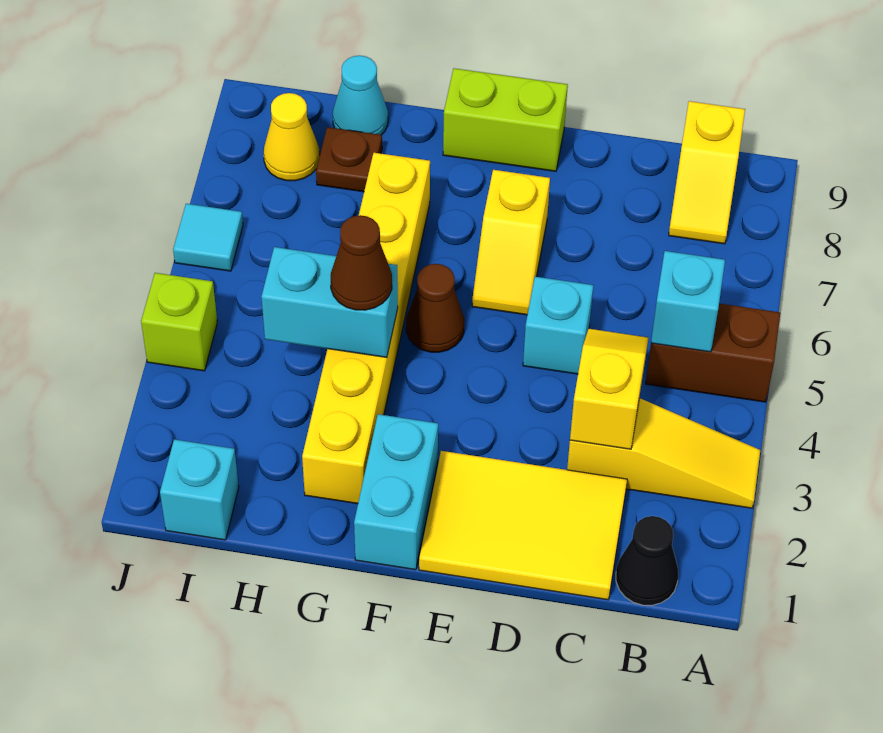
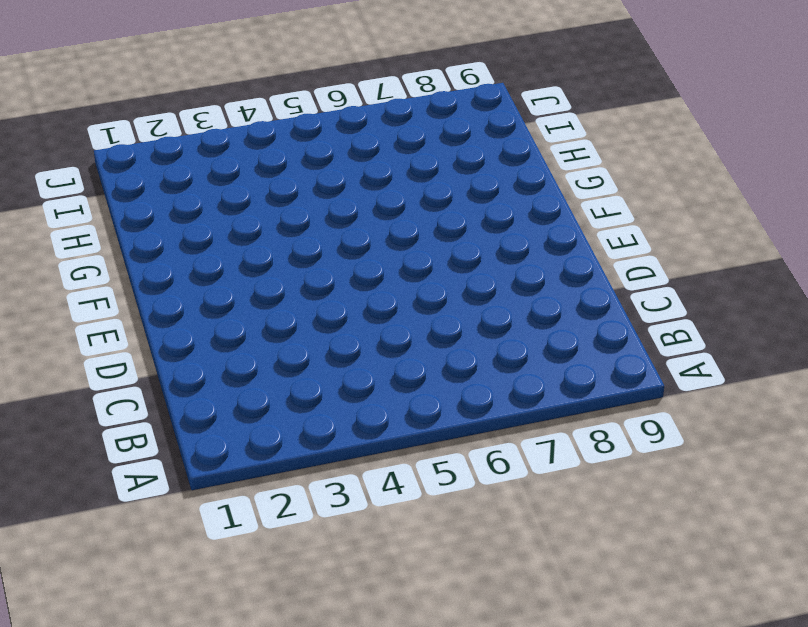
none -> yellow 1x3 slope [567,398,760,508]
none -> brown 1x2 brick [646,304,780,402]
none -> black 1x1 cone [616,516,678,605]

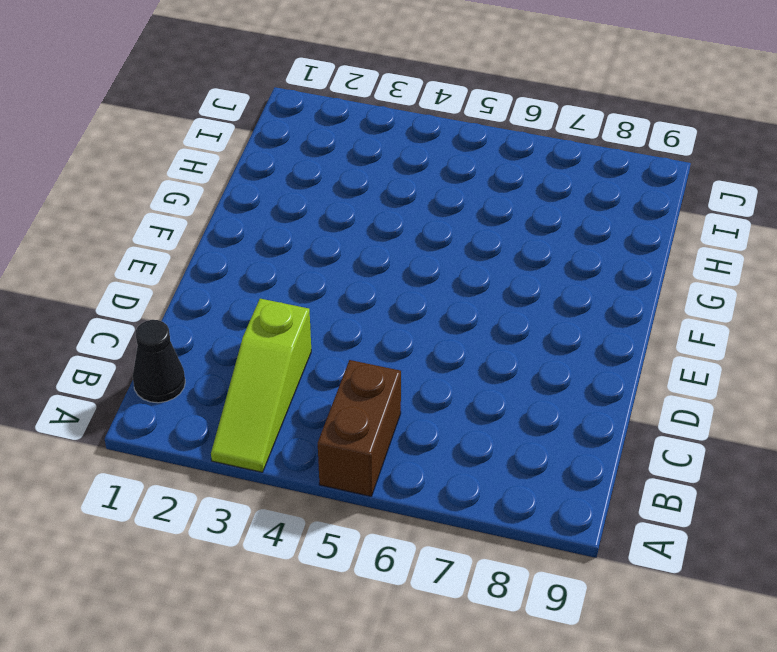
lime 1x3 slope [211,299,311,472] -> yellow 1x3 slope [567,398,760,508]
none -> yellow 1x2 slope [669,101,745,244]
none -> yellow 2x3 tile [419,451,627,600]
none -> cyan 1x1 brick [523,277,593,374]

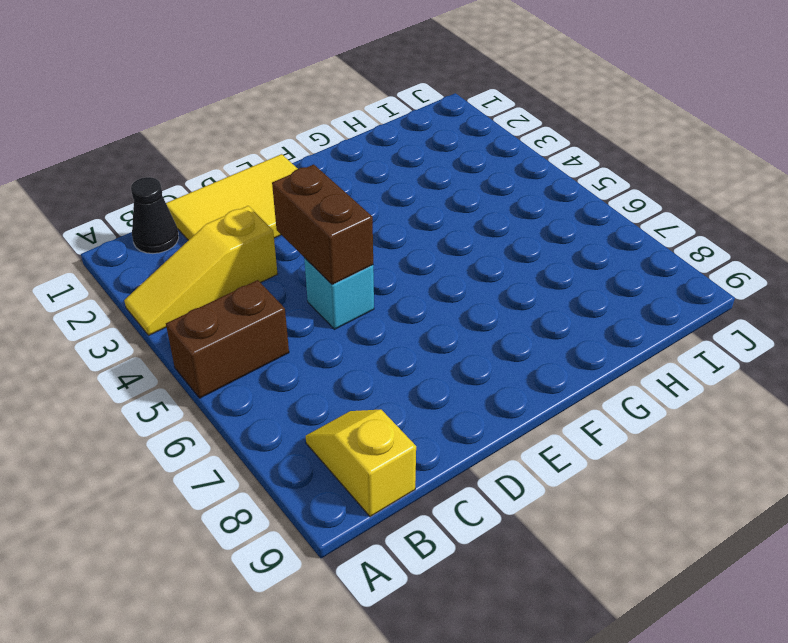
brown 1x2 brick [272,164,373,285] -> none
none -> yellow 1x2 slope [472,170,550,315]
none -> lime 1x2 brick [443,68,568,171]
none -> cyan 1x2 brick [354,414,438,570]

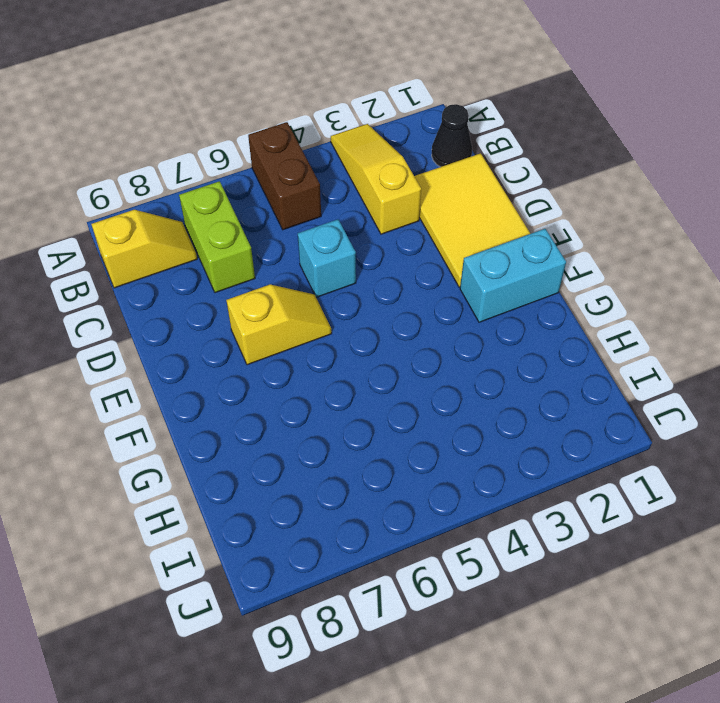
lime 1x2 brick [179,181,255,293] -> lime 1x2 brick moved to [443,68,568,171]
none -> brown 1x1 cone [406,264,464,352]
none -> yellow 1x6 brick [302,153,430,504]
none -> brown 1x1 plate [316,127,382,192]

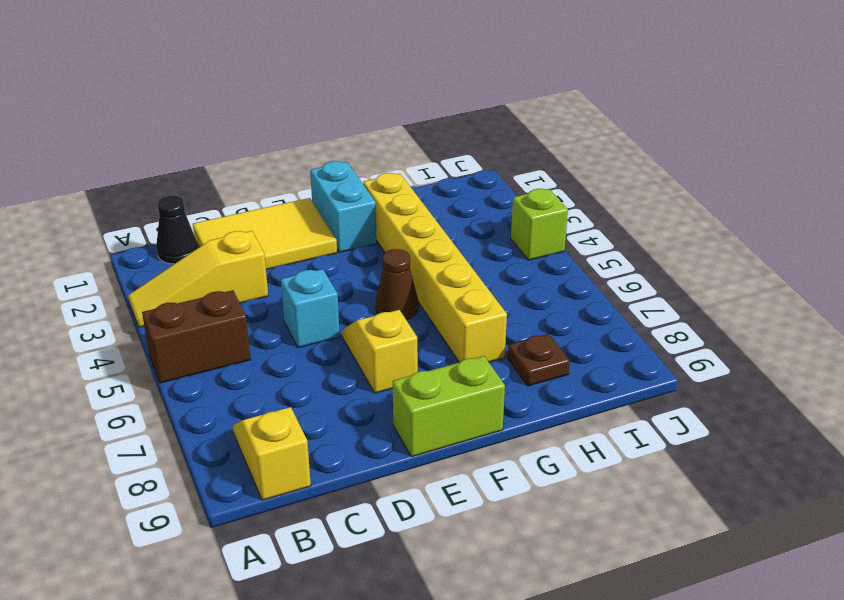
none -> cyan 1x1 cone [333,55,388,135]
none -> cyan 1x1 brick [160,439,239,540]
none -> yellow 1x1 cone [264,93,320,181]

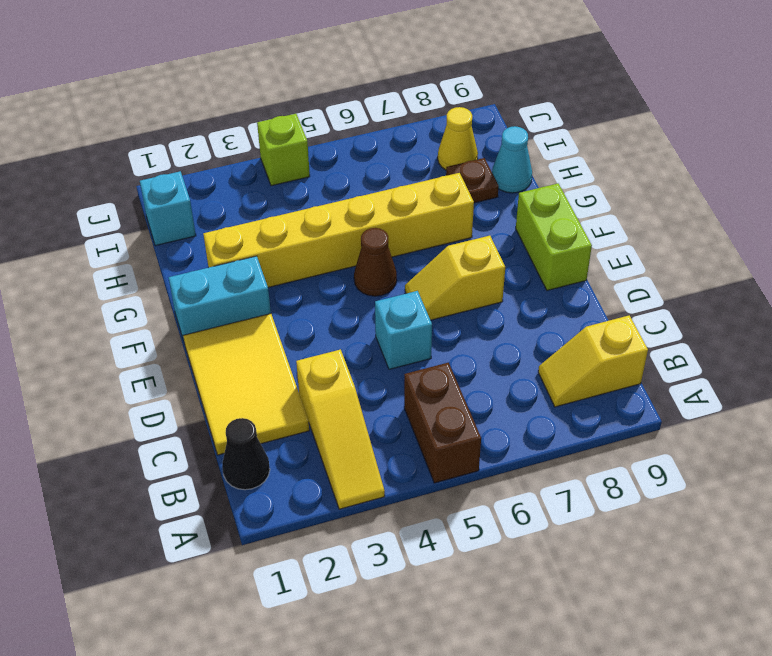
none -> cyan 1x1 tile [173,204,243,271]
none -> cyan 1x1 brick [651,251,725,352]
none -> yellow 1x2 slope [570,329,648,449]

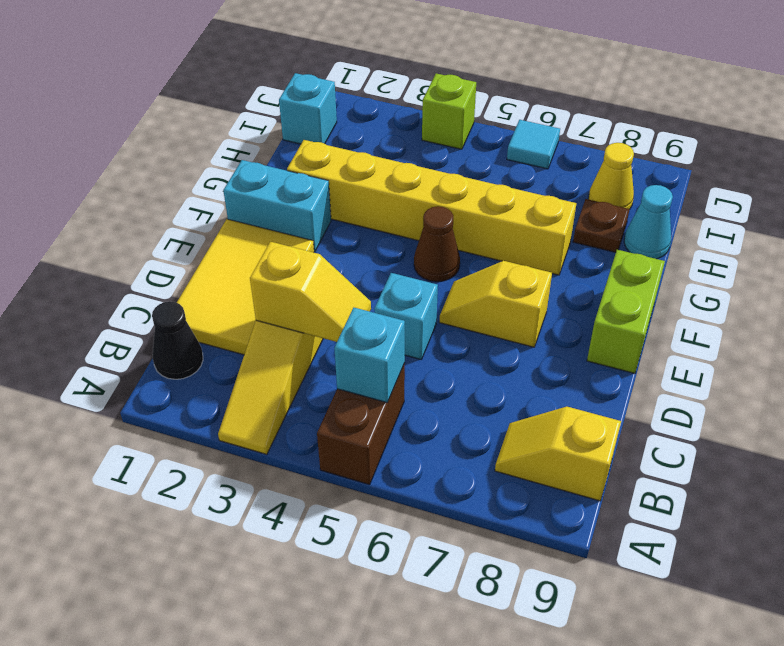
none -> cyan 1x2 brick [261,247,398,357]
none -> brown 1x1 cone [331,215,392,310]

